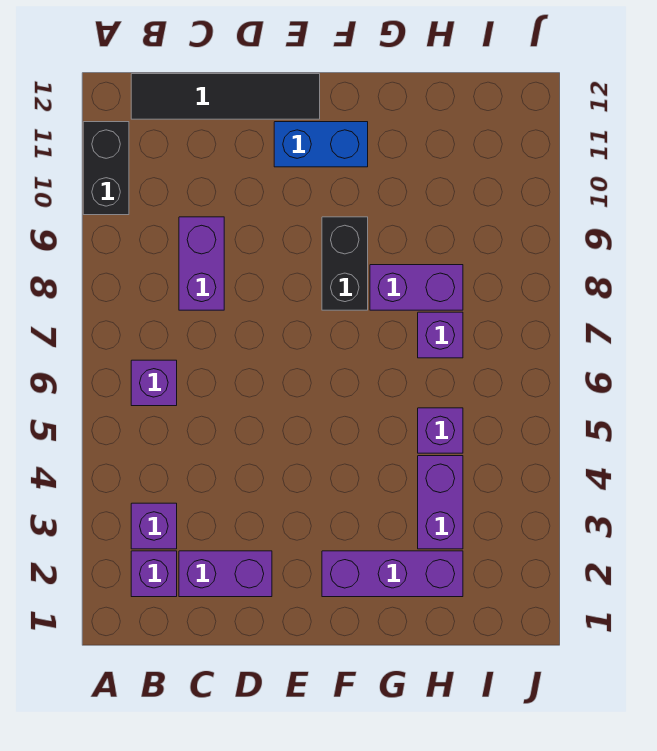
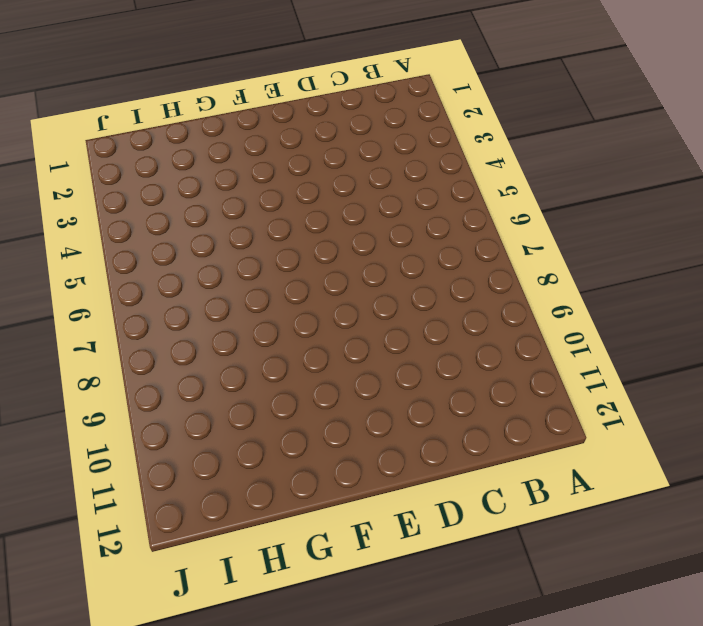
none -> black 1x2 brick [83,122,129,215]
none -> purple 1x1 brick [131,551,177,597]
none -> purple 1x1 brick [131,503,177,549]

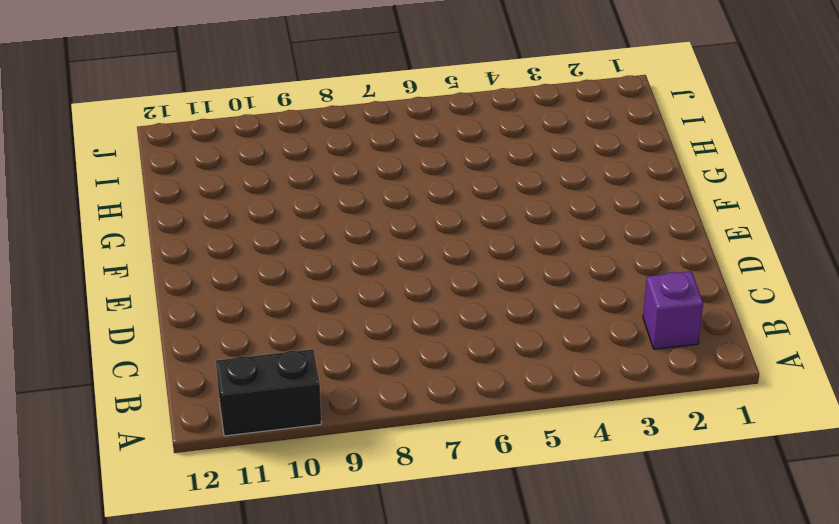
none -> purple 1x1 brick [131,503,177,549]
none -> purple 1x1 brick [131,360,177,406]
none -> black 1x4 tile [131,74,320,119]

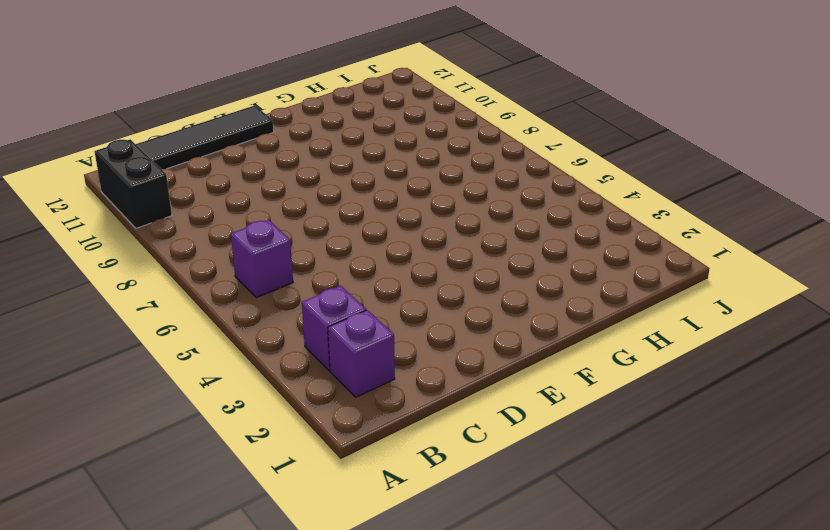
none -> purple 1x2 brick [179,551,272,597]
none -> purple 1x2 brick [179,217,224,310]
none -> blue 1x2 brick [274,122,368,167]

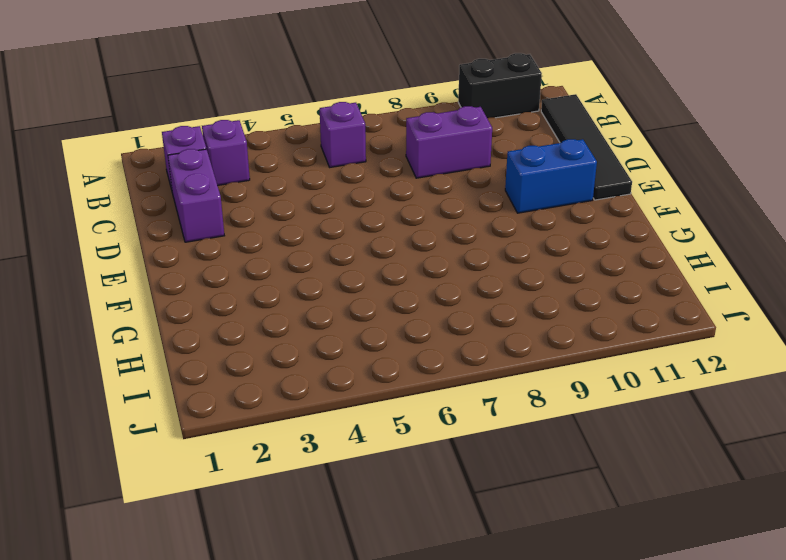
blue 1x2 brick [505,139,597,213] -> blue 1x2 brick turned to [274,122,368,167]
none -> purple 1x3 brick [322,551,463,597]
none -> black 1x2 brick [322,217,368,310]
none -> purple 1x2 brick [370,265,463,310]

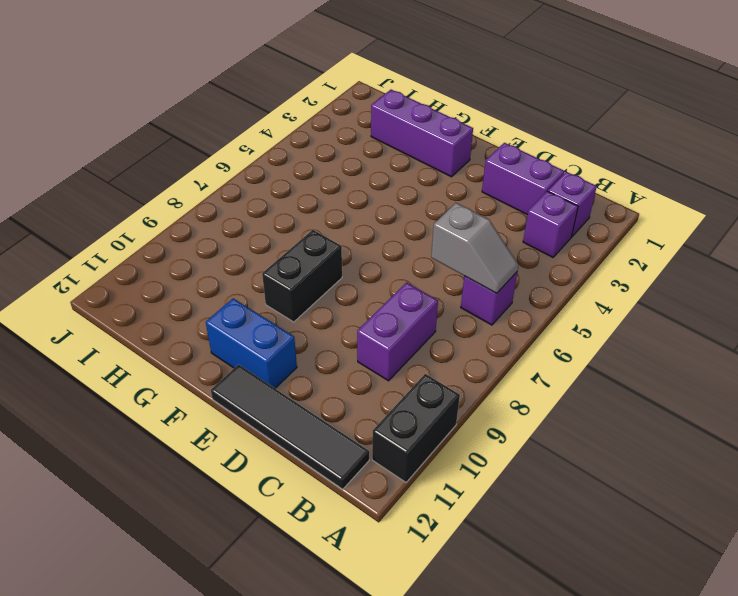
grey 1x2 slope [431,203,519,293] -> none
none -> purple 1x2 brick [370,265,463,310]
none -> purple 1x2 brick [418,456,463,549]
none -> purple 1x1 brick [418,408,463,453]

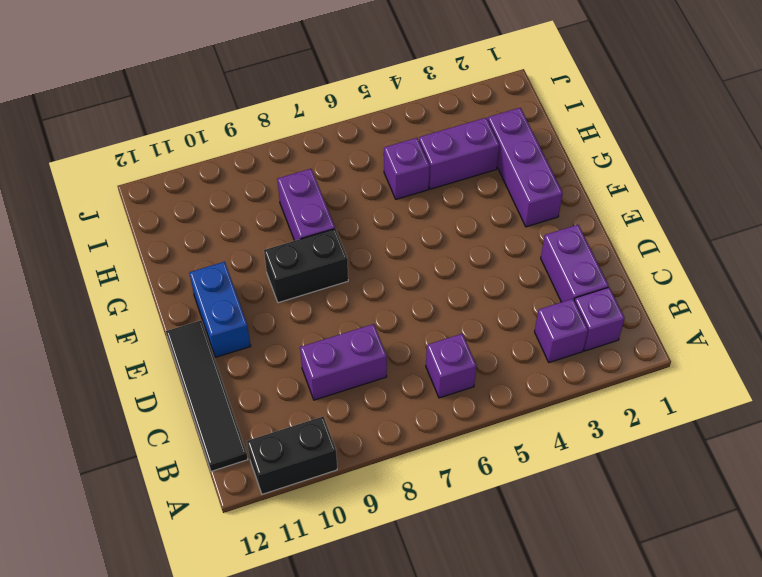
none -> purple 1x1 brick [418,312,463,358]

